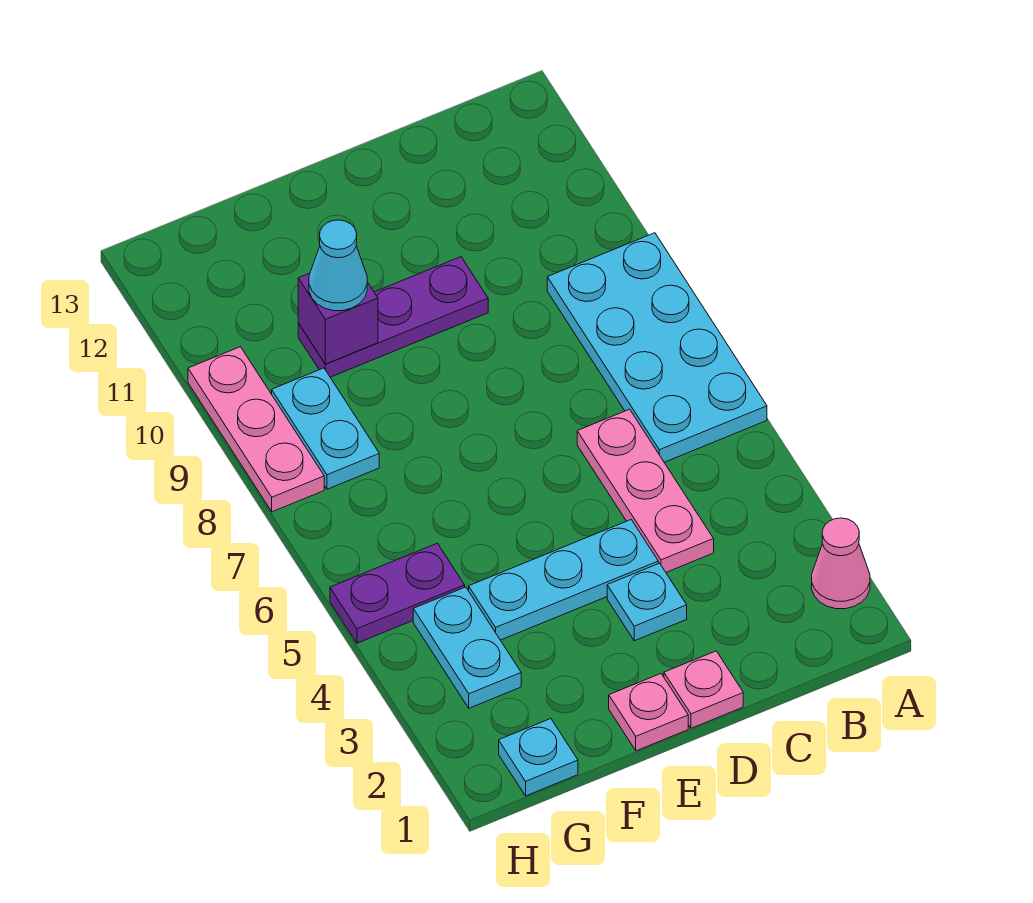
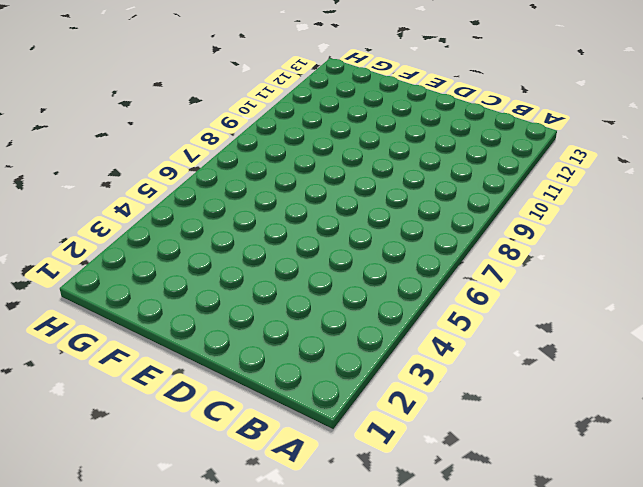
none -> pink 1x1 cone [812,518,870,609]
none -> cyan 2x4 plate [547,233,767,462]
none -> pink 1x3 plate [577,409,714,572]

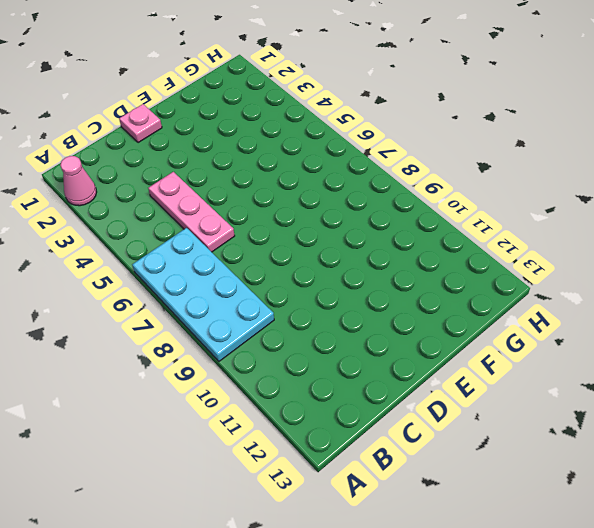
none -> cyan 1x1 plate [607,563,687,641]
none -> cyan 1x3 plate [469,520,658,640]
none -> purple 1x3 plate [298,257,488,377]

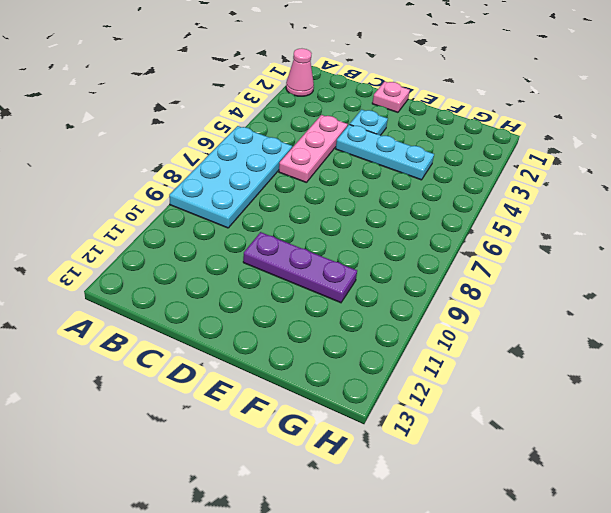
none -> pink 1x1 plate [609,674,688,751]
none -> cyan 1x1 plate [499,719,578,796]
none -> cyan 1x2 plate [413,587,521,708]

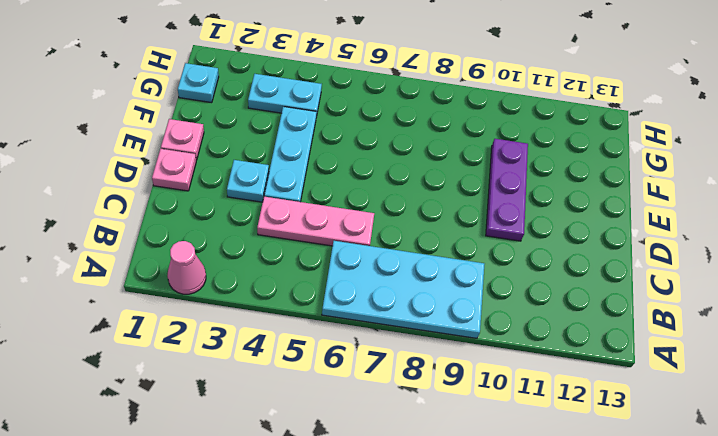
none -> purple 1x2 plate [330,543,465,643]
none -> cyan 1x2 plate [272,368,379,489]
none -> pink 1x3 plate [188,347,324,512]

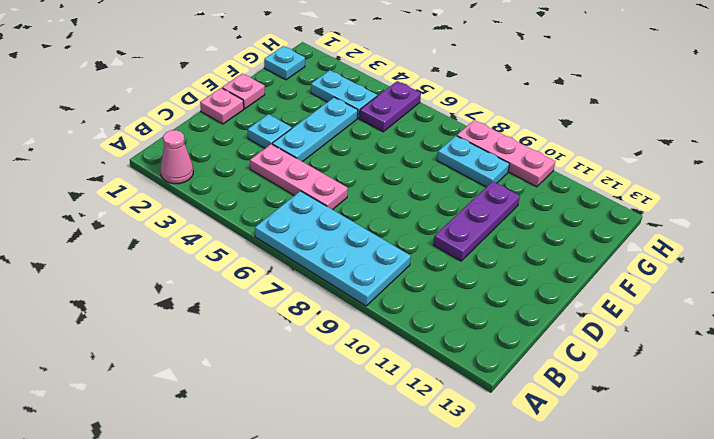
none -> purple 1x1 brick [298,273,378,364]
none -> cyan 1x1 cone [309,220,367,311]

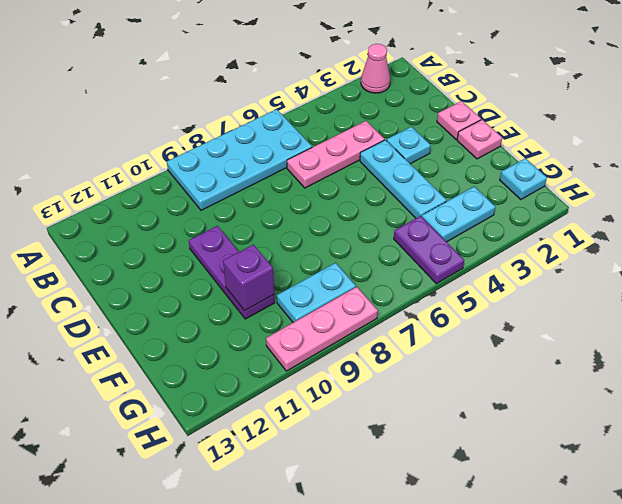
none -> cyan 1x1 cone [309,220,367,311]

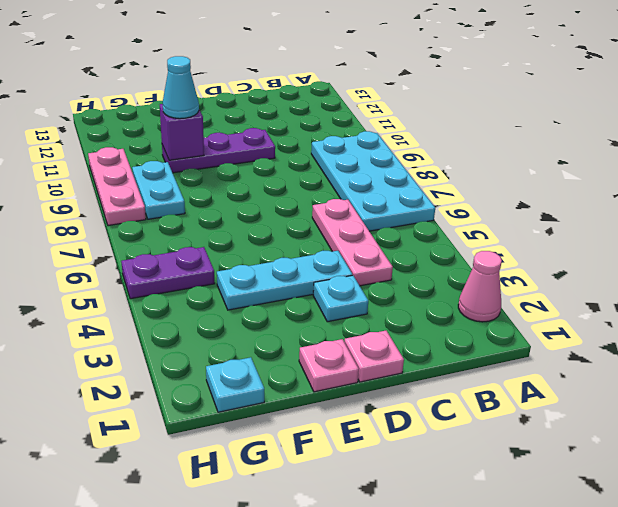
none -> cyan 1x2 plate [413,587,521,708]

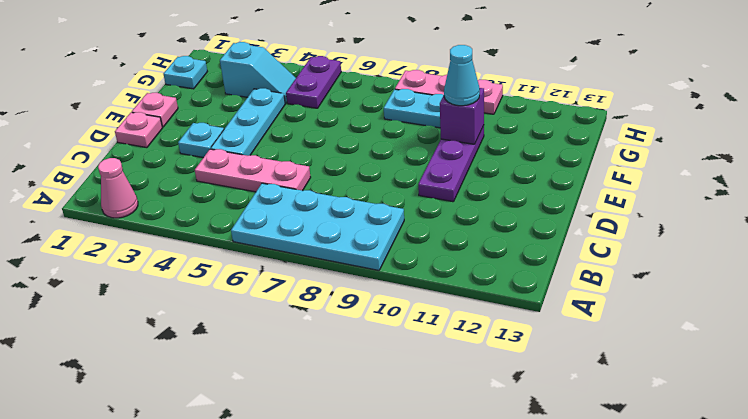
cyan 1x2 slope [220,42,296,103] -> cyan 1x2 plate [413,587,521,708]

